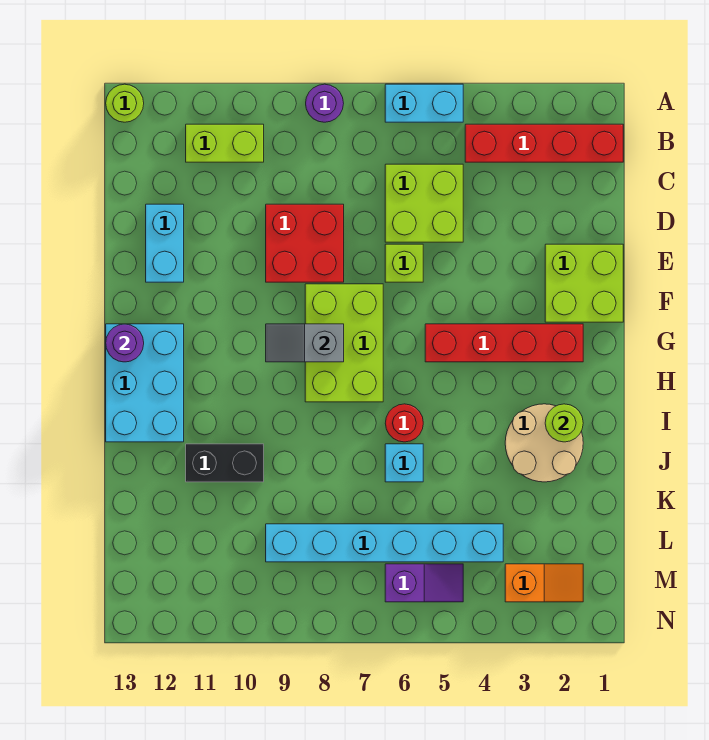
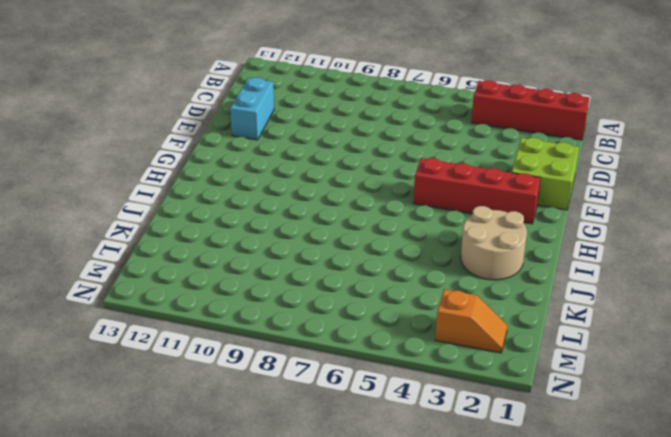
none -> cyan 1x2 brick [385,84,463,122]
none -> purple 1x1 round brick [306,84,344,122]
none -> lime 1x1 round brick [106,84,144,122]

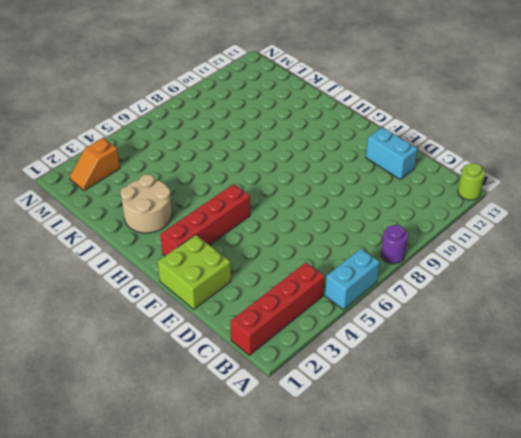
none -> lime 1x2 brick [186,124,264,162]
none -> lime 2x2 brick [385,164,463,242]
none -> red 2x2 brick [266,204,344,282]

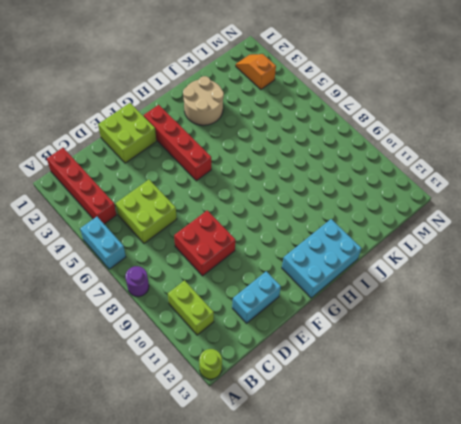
none -> lime 1x1 brick [385,244,423,282]
none -> lime 2x3 brick [305,284,383,402]
none -> red 1x1 round brick [385,404,423,442]

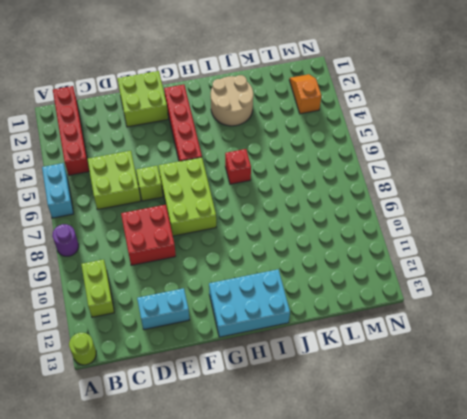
lime 2x3 brick [159,157,216,236] -> lime 2x3 brick turned to [305,284,383,402]
red 1x1 brick [225,149,251,184] -> red 1x1 round brick [385,404,423,442]
none -> cyan 1x1 brick [385,444,423,482]
none -> black 1x2 brick [186,444,264,482]
none -> cyan 1x6 brick [266,524,503,562]

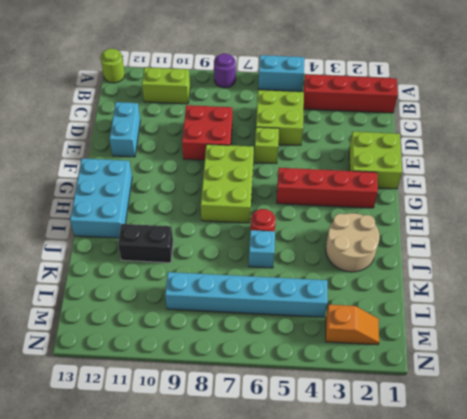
none -> purple 1x2 slope [385,564,463,602]
none -> grey 1x2 slope [266,324,344,362]
none -> purple 1x1 round brick [106,324,144,362]

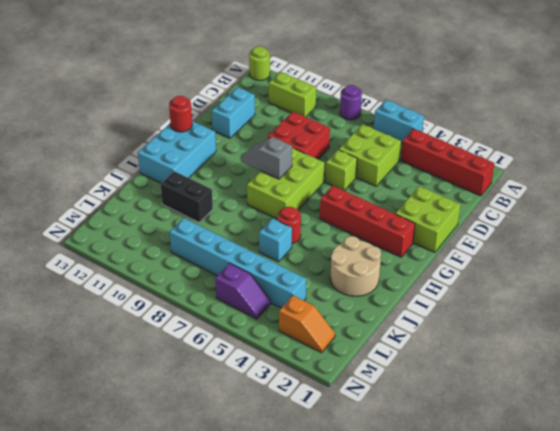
red 1x1 round brick [169,96,192,132] -> purple 1x1 round brick [106,324,144,362]
none -> lime 1x1 round brick [545,404,583,442]

